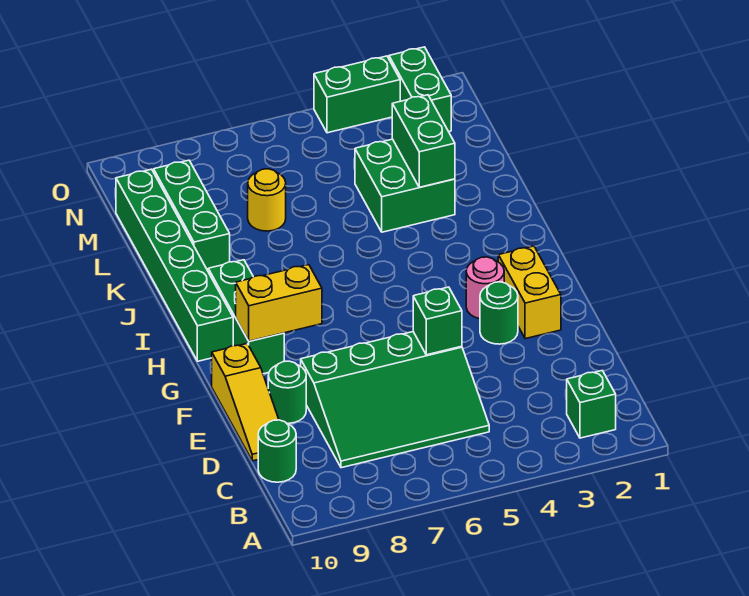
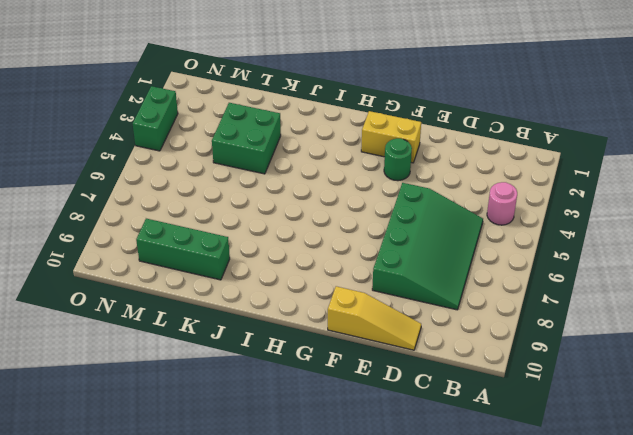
pink 1x1 round brick [487,182,517,225] -> pink 1x1 round brick moved to [466,257,504,319]
none -> green 1x1 brick [567,371,616,438]
none -> green 1x1 round brick [258,420,296,482]
none -> green 1x1 round brick [268,361,306,424]

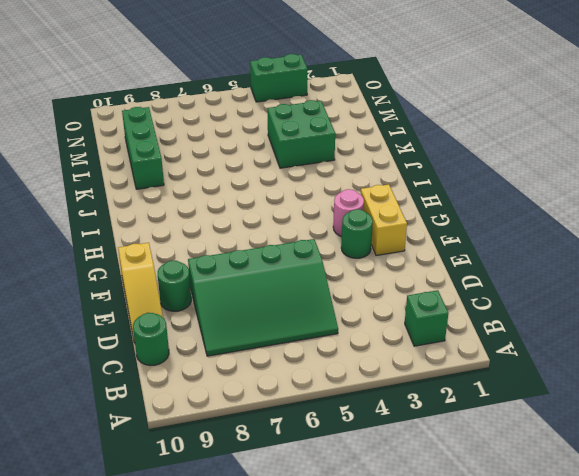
none -> green 1x3 brick [208,260,284,374]
none -> green 1x6 brick [116,169,233,361]
none -> yellow 1x1 round brick [248,169,286,231]

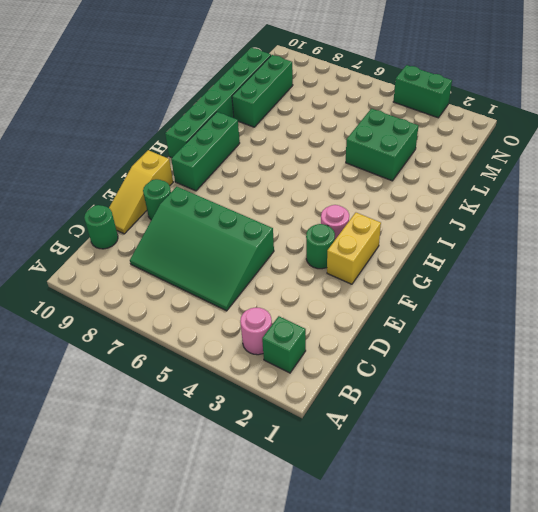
pink 1x1 round brick [240,308,272,355] -> none
none -> yellow 1x1 round brick [248,169,286,231]
none -> green 1x2 brick [389,47,451,132]
none -> green 1x1 brick [413,287,462,355]

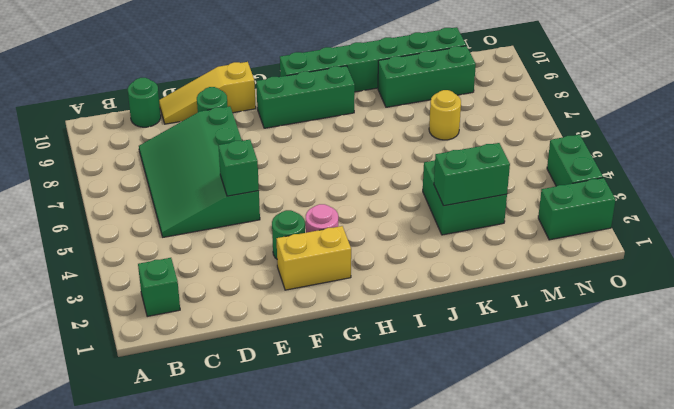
none -> yellow 1x2 brick [236,265,322,341]

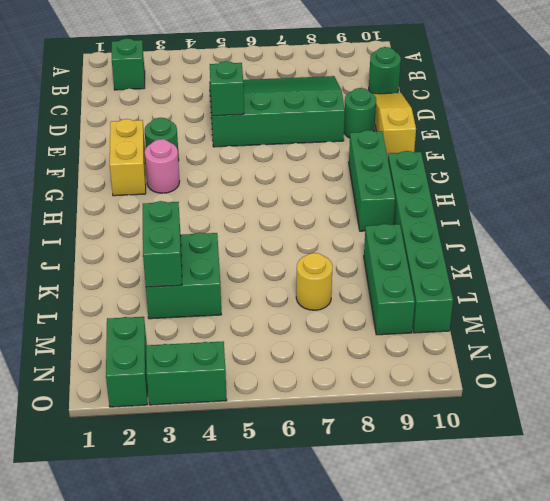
none -> yellow 1x2 brick [236,265,322,341]

